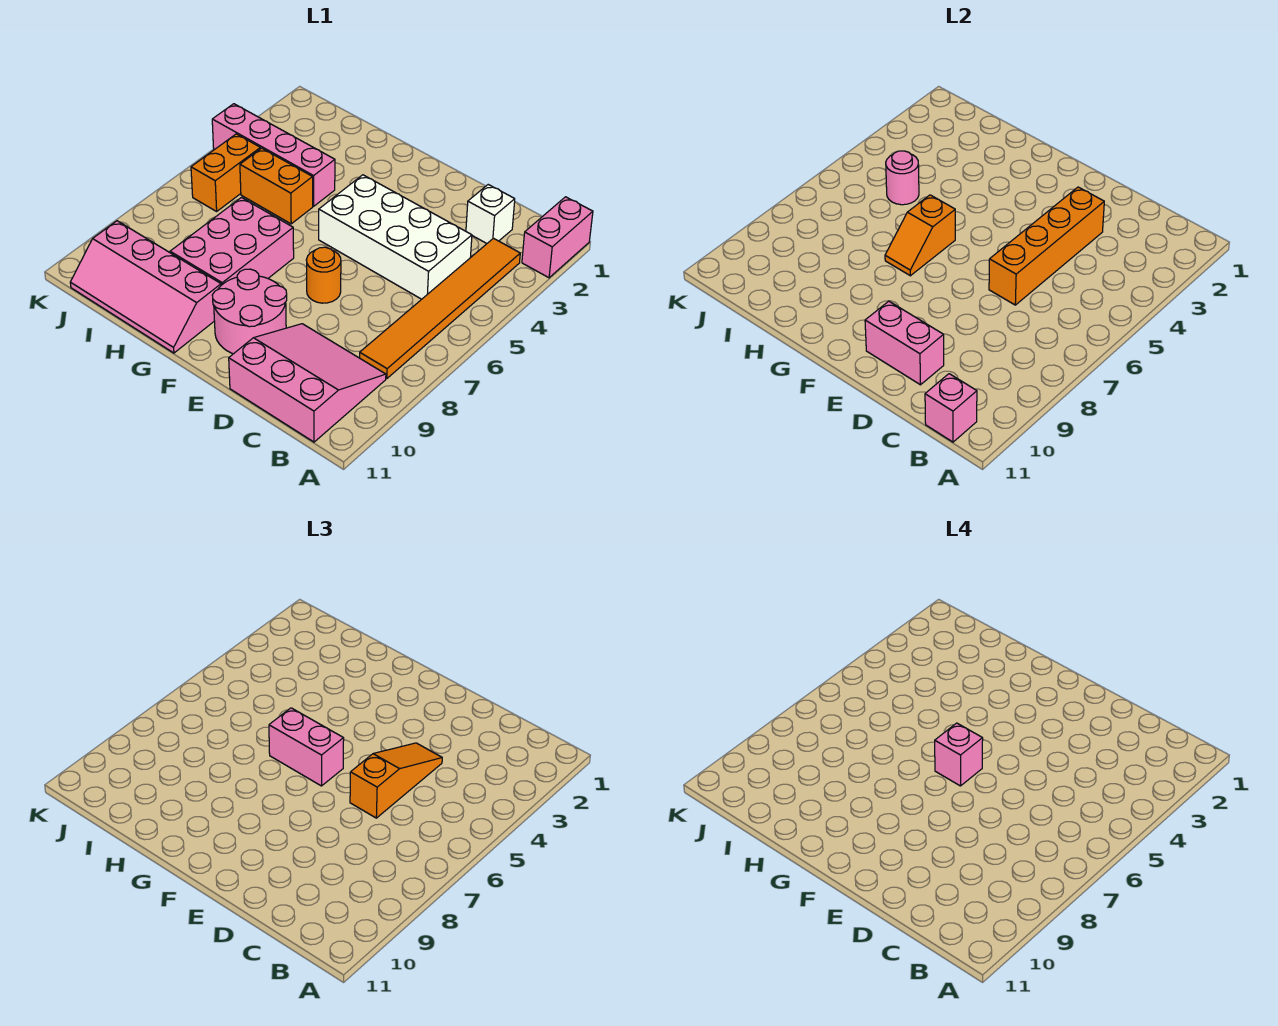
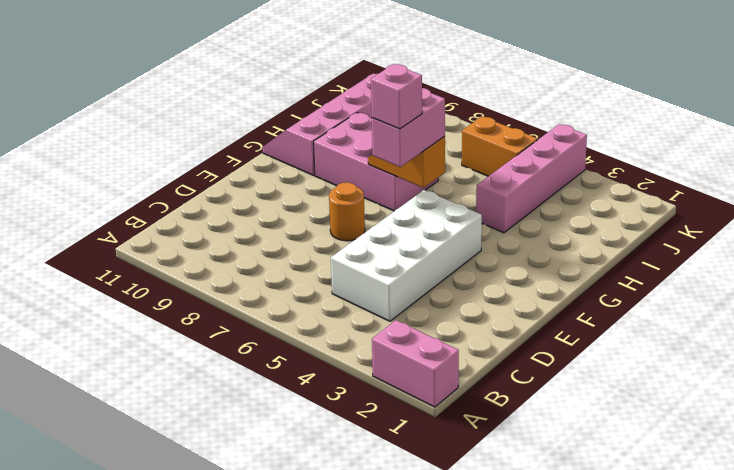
none -> orange 1x6 tile [360,238,520,379]
none -> pink 3x3 slope [229,324,386,442]
none -> white 1x1 brick [466,185,515,243]

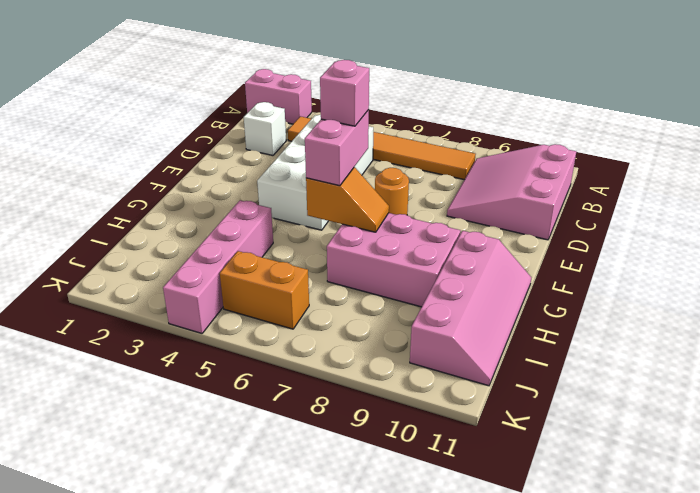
none -> pink 2x2 round brick [212,269,287,354]
none -> orange 1x2 brick [240,148,313,224]
none -> pink 1x1 brick [925,374,977,442]

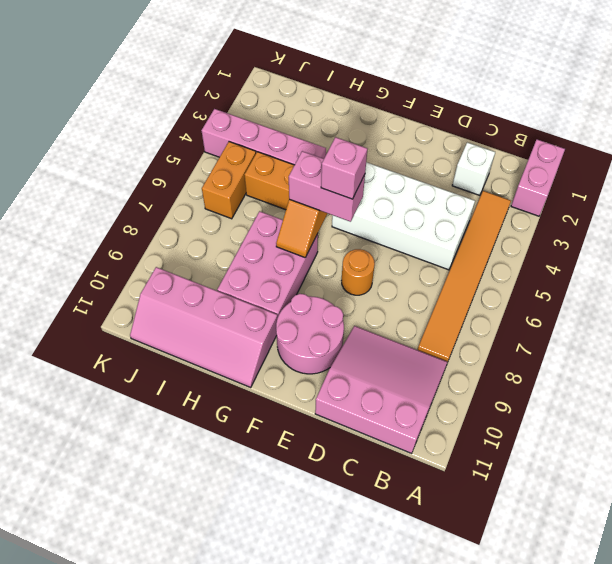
none -> pink 1x1 brick [925,374,977,442]
none -> orange 1x4 brick [989,187,1104,305]
none -> pink 1x2 brick [865,301,944,385]

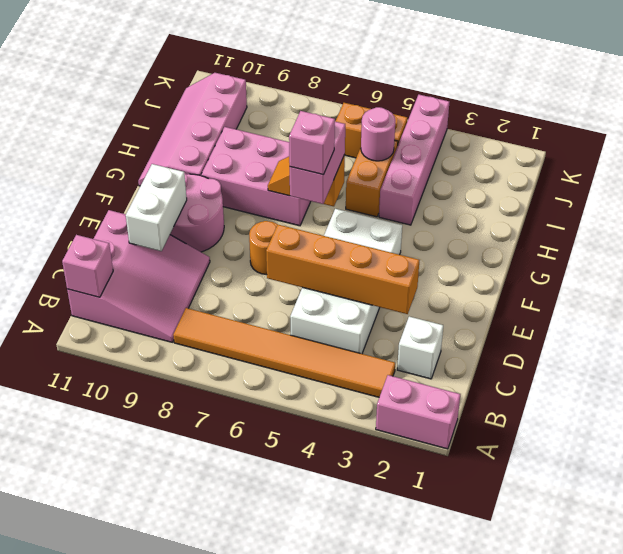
white 1x2 brick [126,164,187,251] -> pink 1x2 brick [865,301,944,385]
none -> orange 1x3 slope [350,743,442,818]

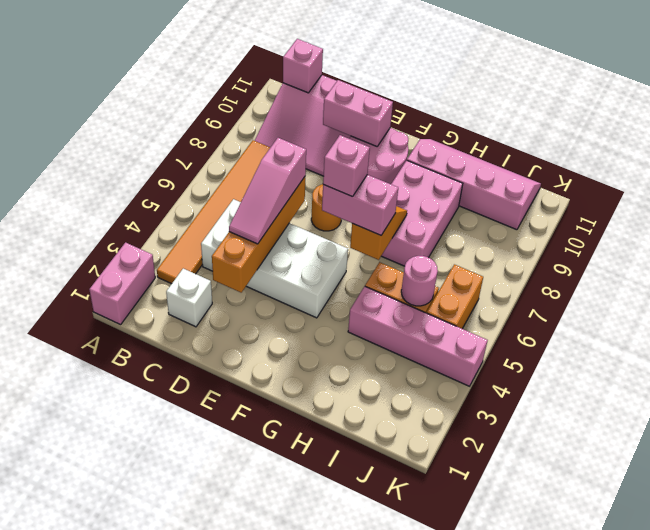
pink 1x3 slope [229,138,306,244] -> orange 1x3 slope [350,743,442,818]

